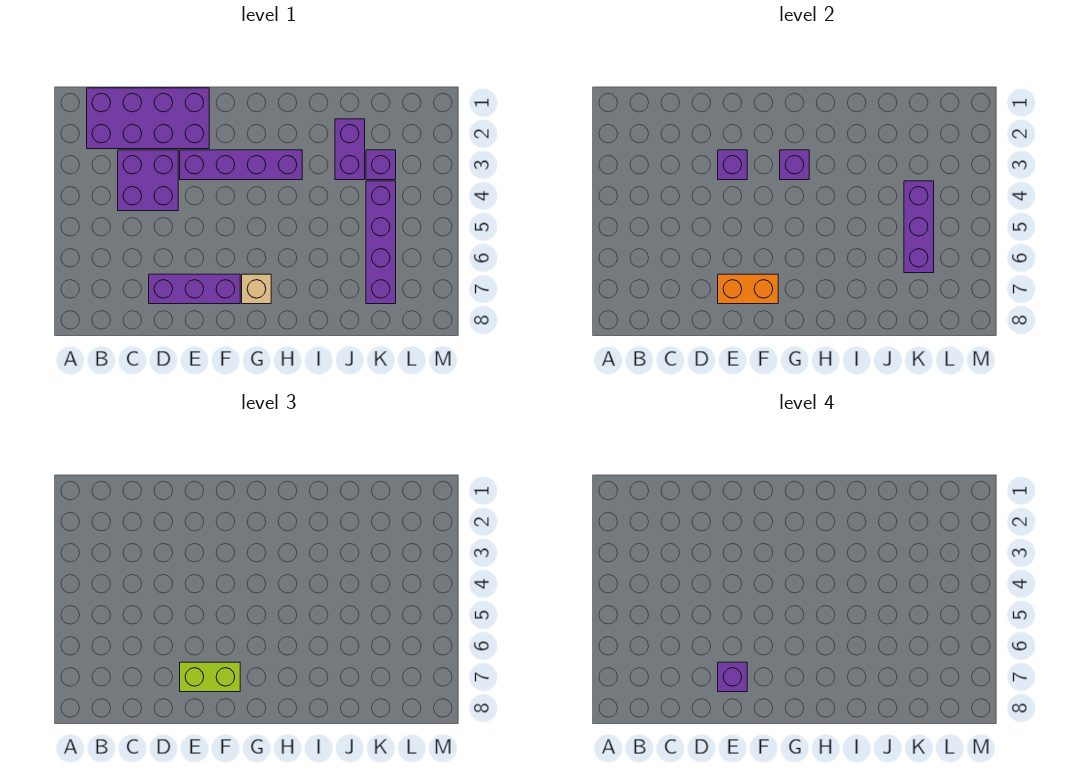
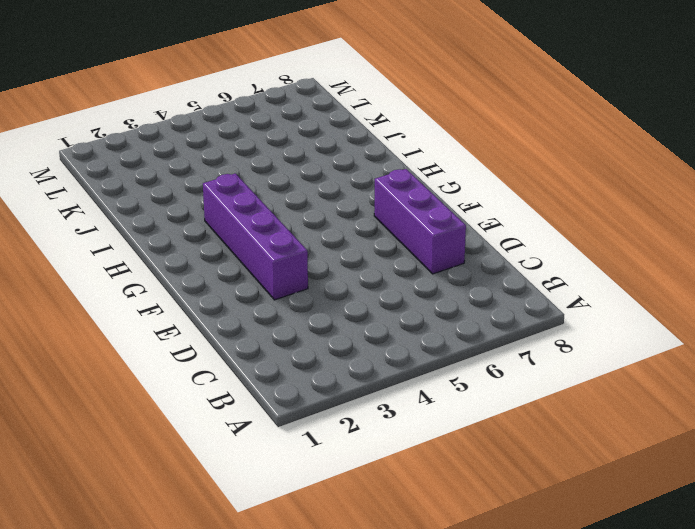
none -> purple 2x4 brick [87,88,209,149]
none -> purple 2x2 brick [118,150,178,211]
none -> tan 1x1 brick [242,274,271,304]

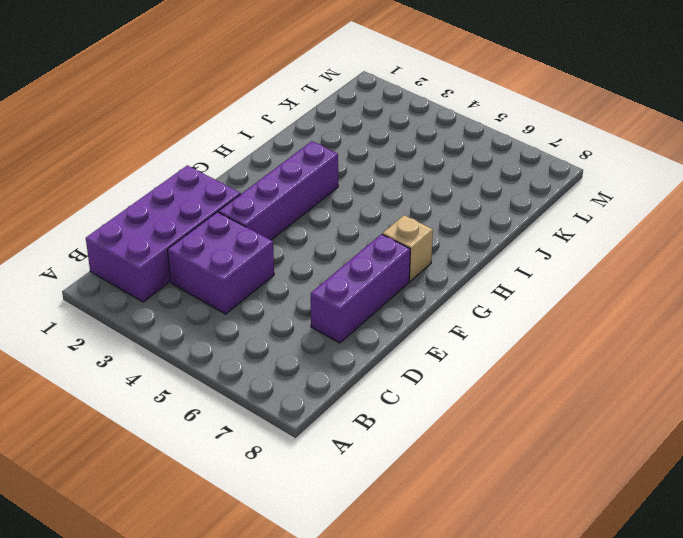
none -> purple 1x2 brick [335,119,365,180]
none -> purple 1x1 brick [366,150,396,180]
none -> purple 1x4 brick [366,181,396,304]

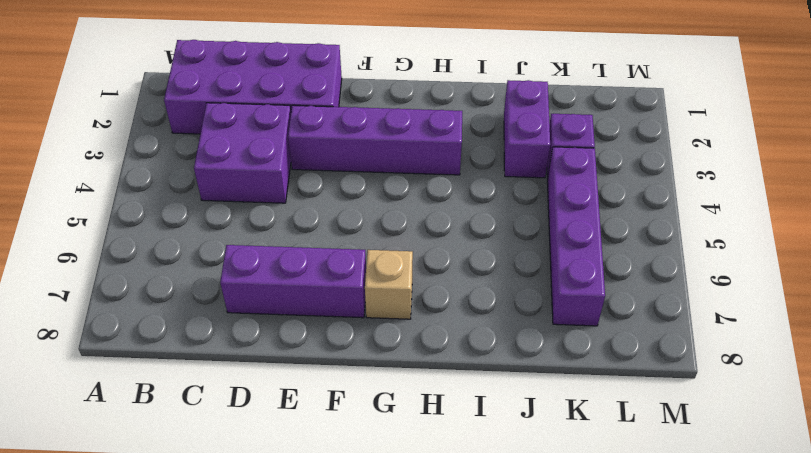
none -> purple 1x1 brick [718,150,747,180]
none -> orange 1x2 brick [718,274,778,304]
none -> purple 1x1 brick [780,150,809,180]

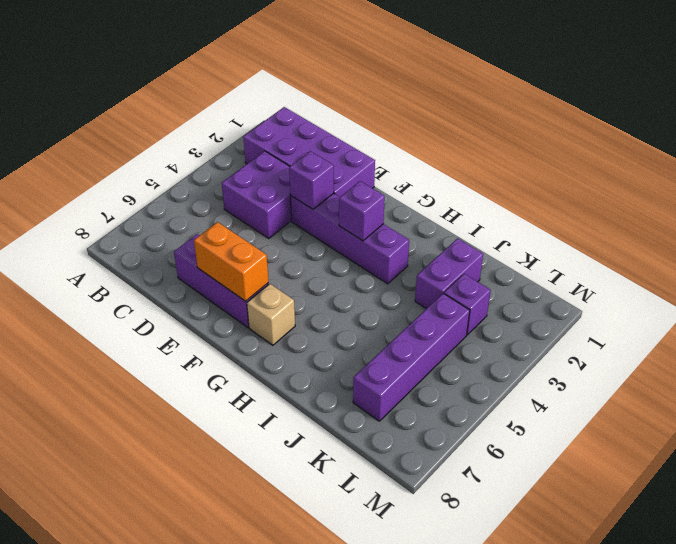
none -> purple 1x3 brick [904,181,934,273]
none -> lime 1x2 brick [180,662,240,692]
none -> purple 1x1 brick [718,662,747,692]

